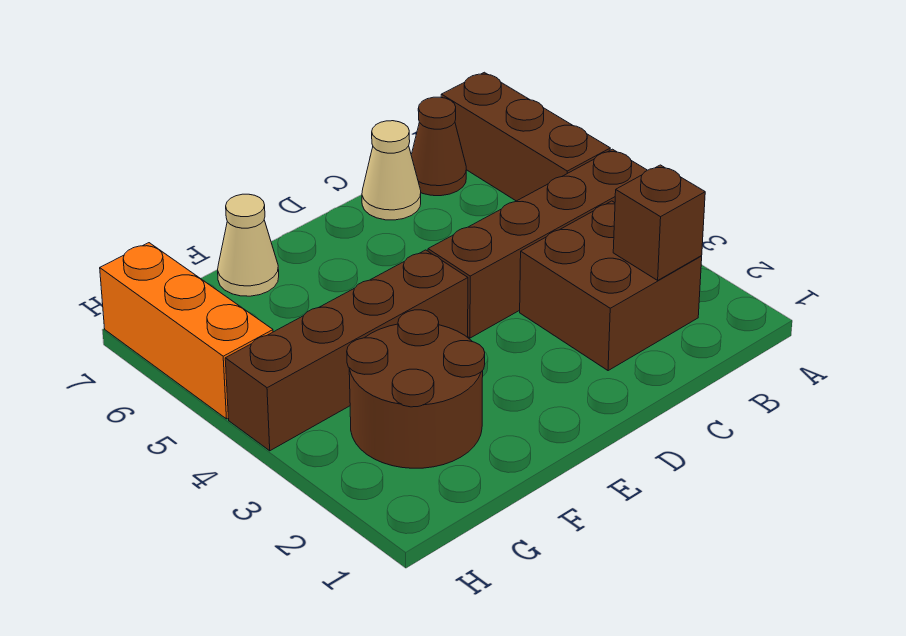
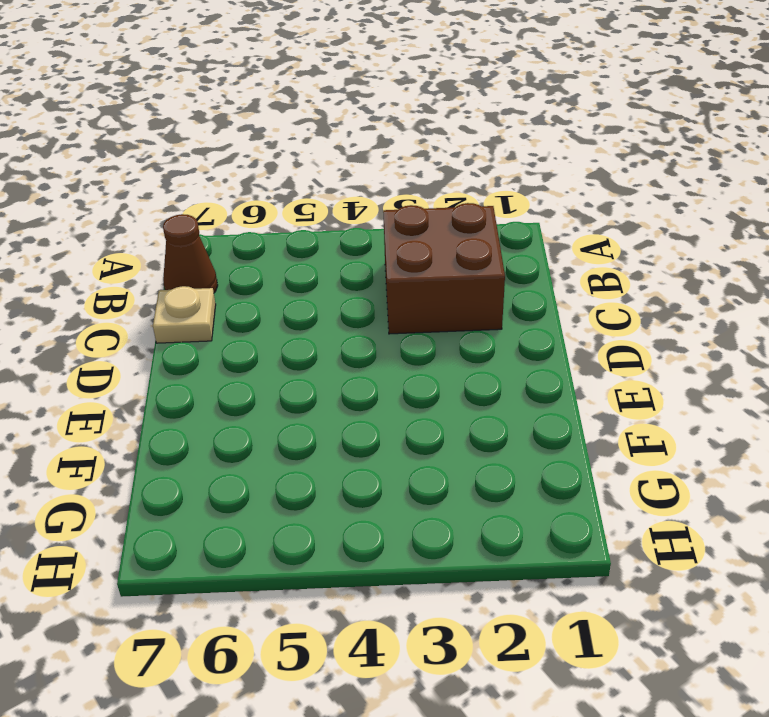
tan 1x1 plate [153,286,216,343] -> tan 1x1 cone [362,121,421,220]
none -> brown 1x4 brick [428,149,647,338]
none -> brown 1x3 brick [441,72,610,201]

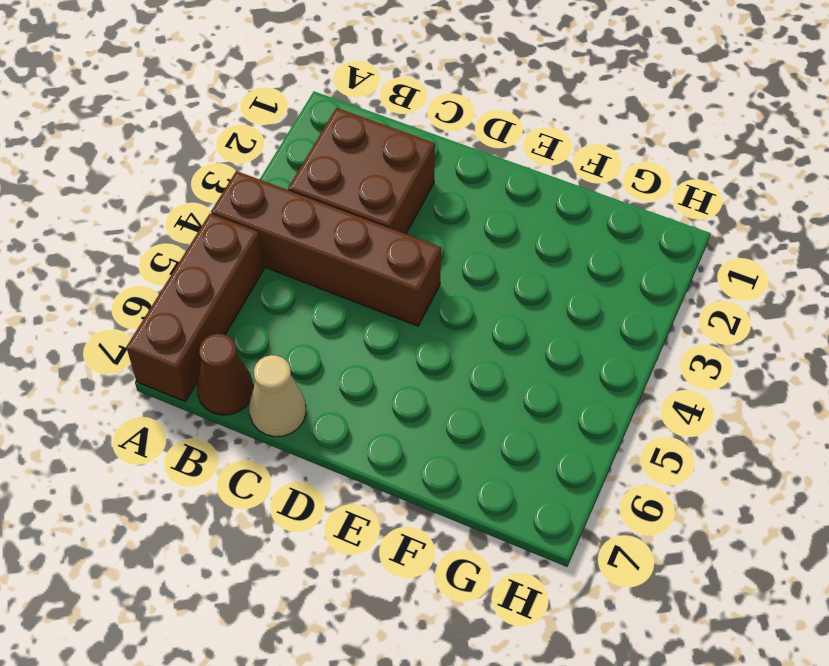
none -> brown 1x4 brick [225,250,468,451]
none -> brown 2x2 round brick [347,310,485,468]

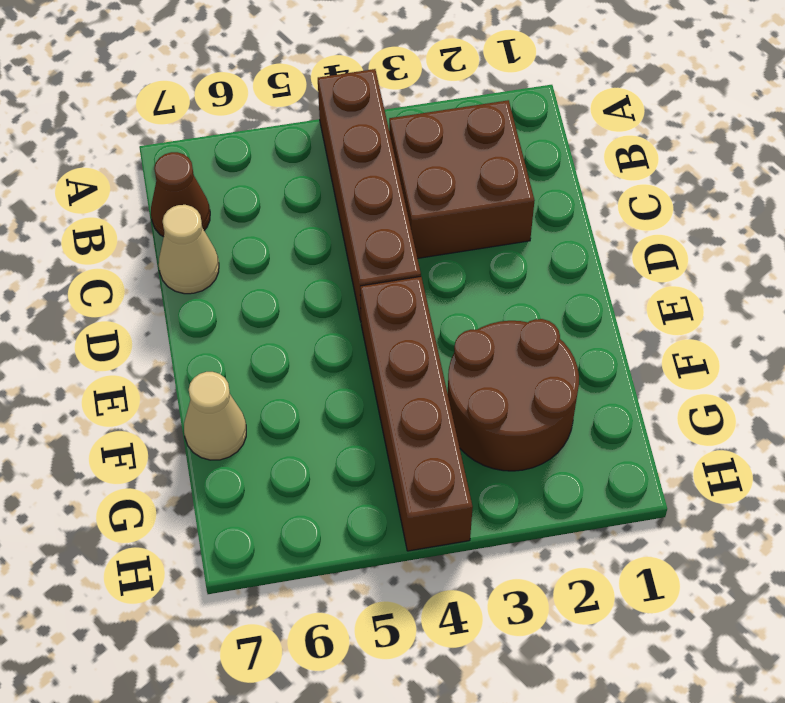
none -> brown 1x3 brick [441,72,610,201]
none -> orange 1x3 brick [100,243,273,419]

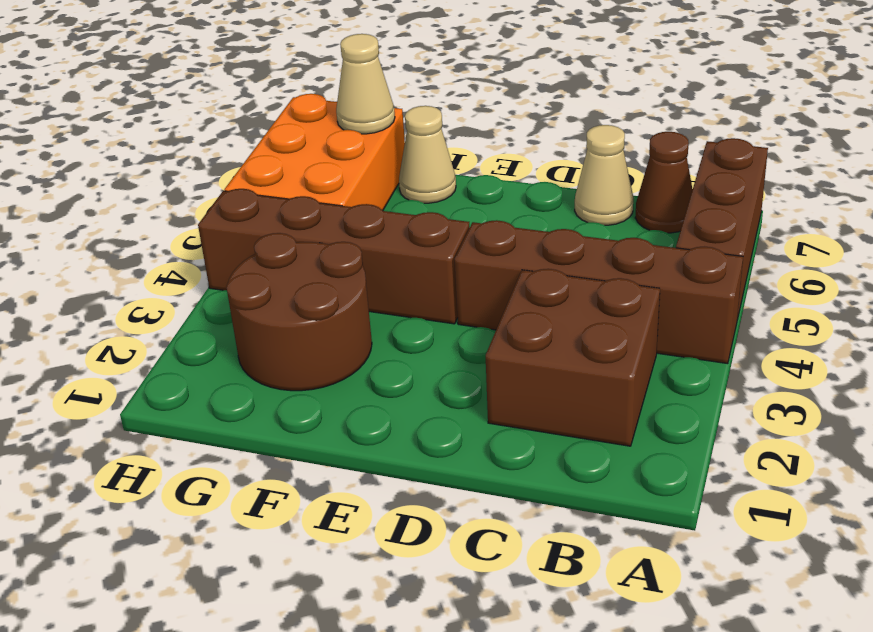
orange 2x3 brick [224,94,405,211] -> orange 1x3 brick [100,243,273,419]
tan 1x1 cone [336,34,395,134] -> none
none -> brown 1x1 brick [613,165,705,280]

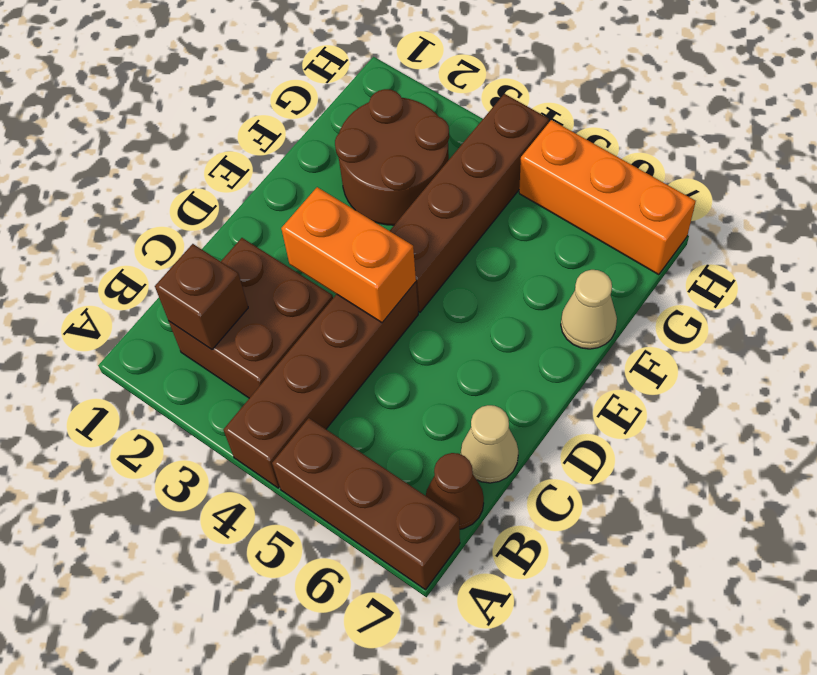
orange 1x2 brick [281,187,416,323] -> none

